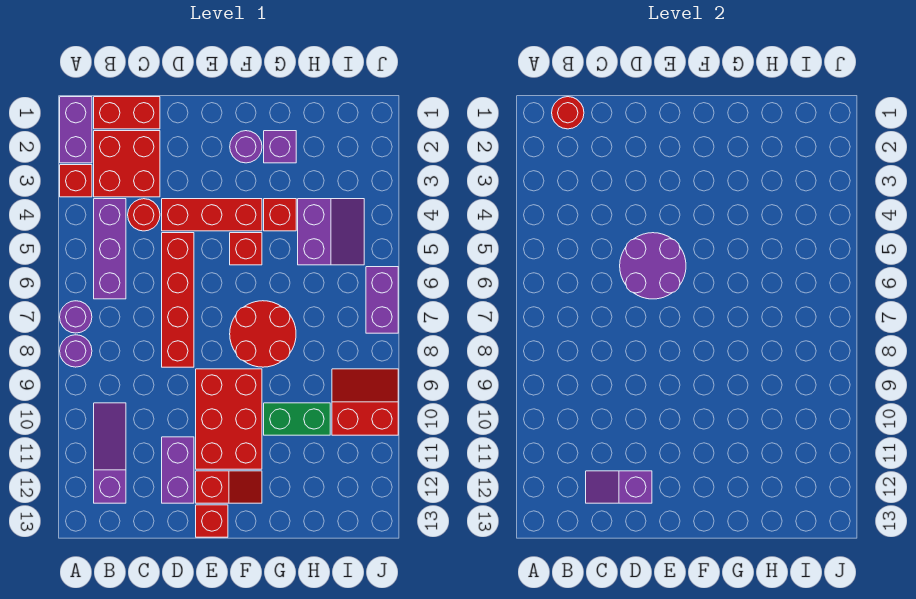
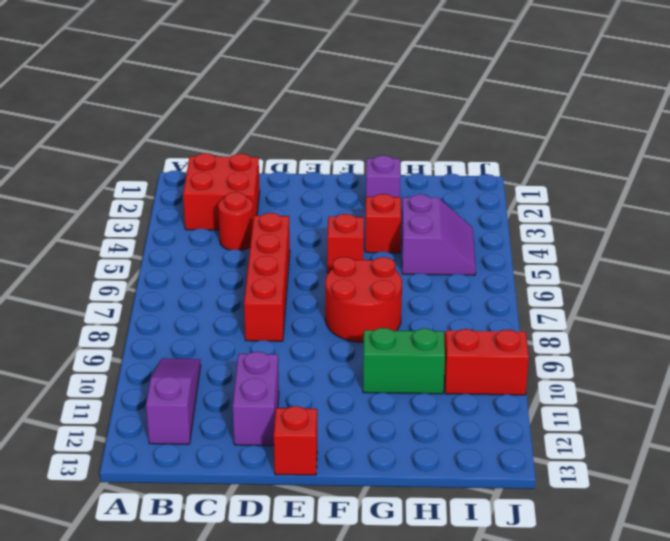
none -> purple 1x2 brick [60,97,92,163]
none -> red 1x1 brick [60,165,92,197]
none -> purple 1x1 round brick [60,301,92,333]

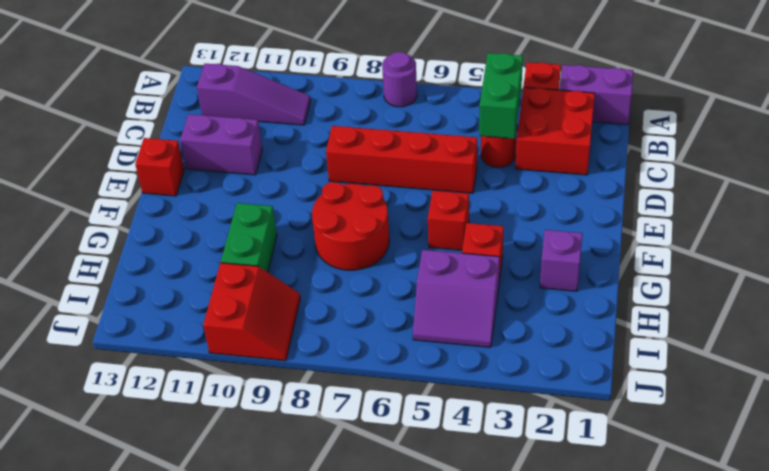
green 1x2 brick [479,53,523,139] -> none
none -> purple 1x1 round brick [60,335,92,367]
none -> red 1x2 brick [94,97,160,129]
none -> purple 1x3 brick [94,199,126,299]

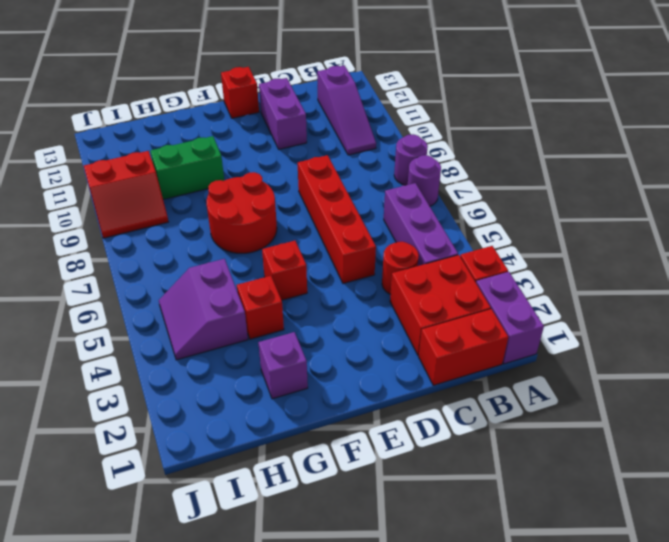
none -> red 1x3 brick [162,199,262,231]
none -> red 2x3 brick [196,369,262,469]
none -> red 1x2 slope [196,471,262,503]

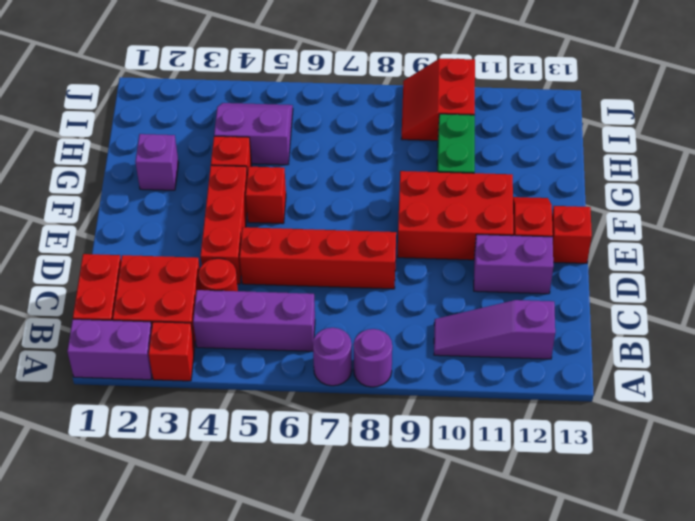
none -> purple 1x1 round brick [230,131,262,163]
none -> red 2x2 round brick [230,301,296,367]
none -> purple 1x2 brick [366,267,398,333]

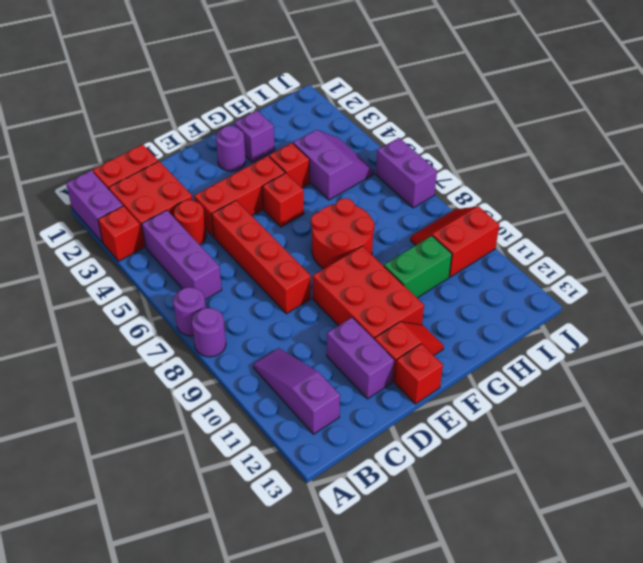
none -> red 1x1 round brick [552,97,584,129]
none -> purple 1x2 slope [586,471,652,503]
none -> purple 2x2 round brick [620,233,686,299]

